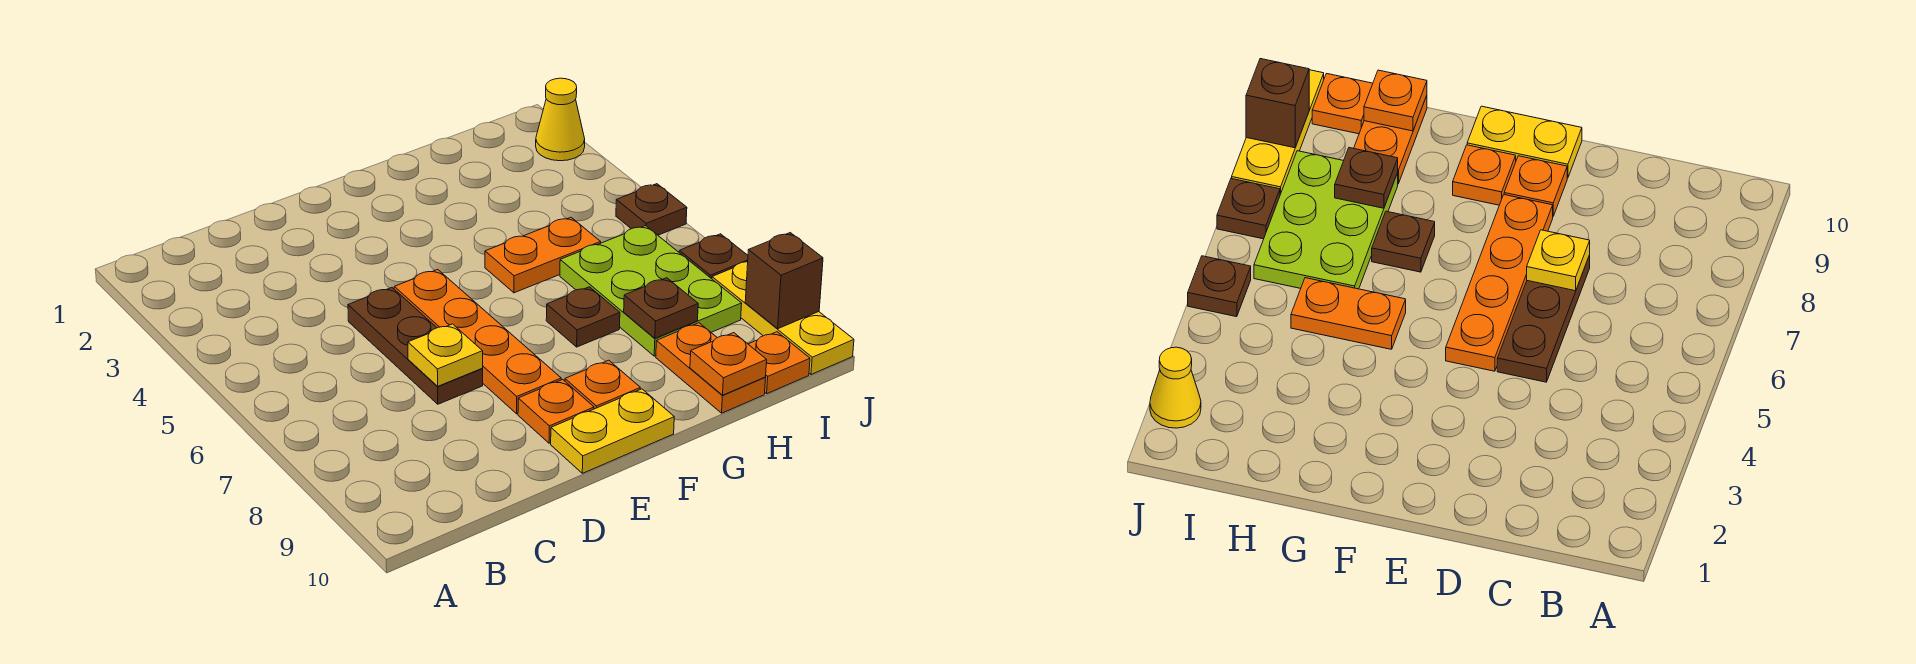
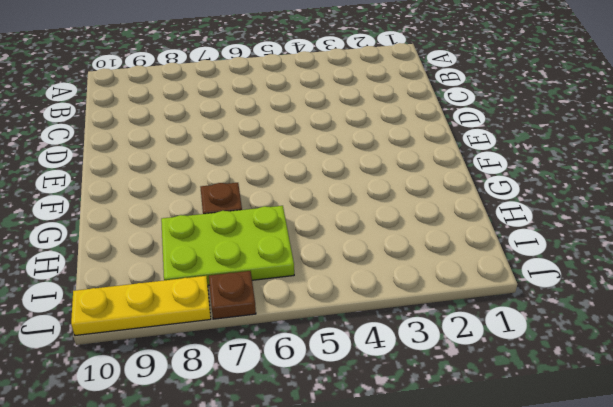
none -> brown 1x3 plate [348,288,483,404]
none -> orange 1x4 plate [394,270,561,414]
none -> orange 1x1 plate [518,380,594,443]

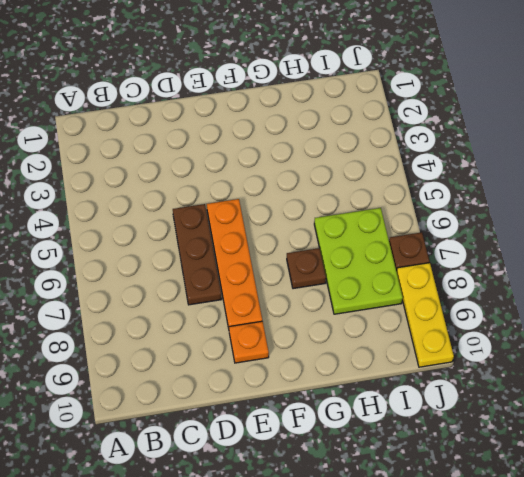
none -> yellow 1x2 plate [551,389,674,473]
none -> orange 1x1 plate [565,360,640,409]
none -> orange 1x2 plate [485,217,601,293]

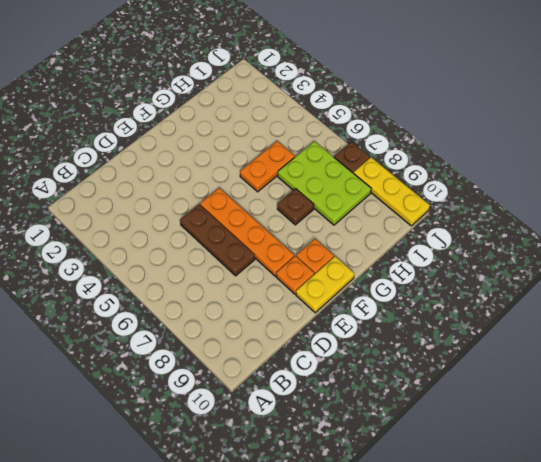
none -> orange 1x2 plate [656,323,765,413]
none -> orange 1x1 plate [748,332,810,394]
none -> yellow 1x1 cone [536,78,585,161]

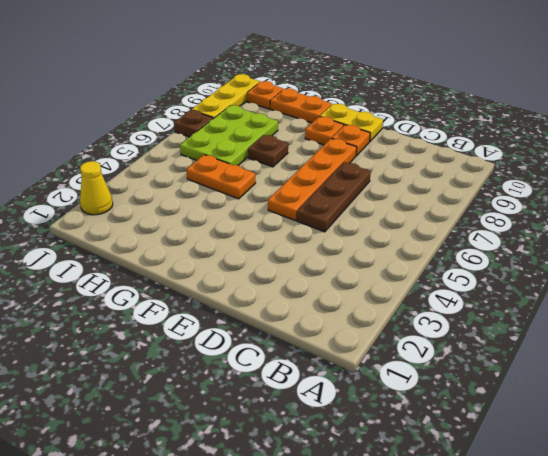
orange 1x2 plate [270,89,332,123] -> orange 1x2 plate turned to [656,323,765,413]
none -> brown 1x1 plate [616,184,687,235]
none -> yellow 1x1 plate [408,324,483,386]
none -> brown 1x1 plate [624,278,698,338]

